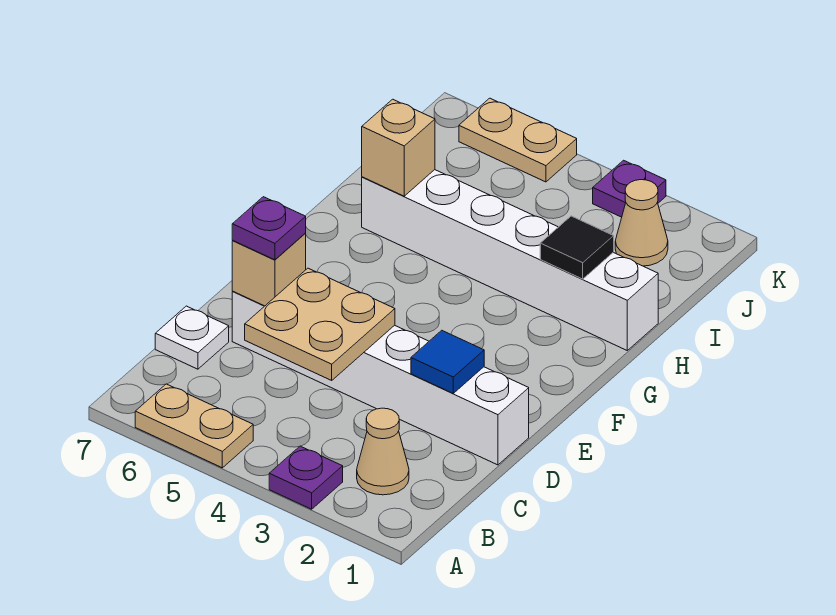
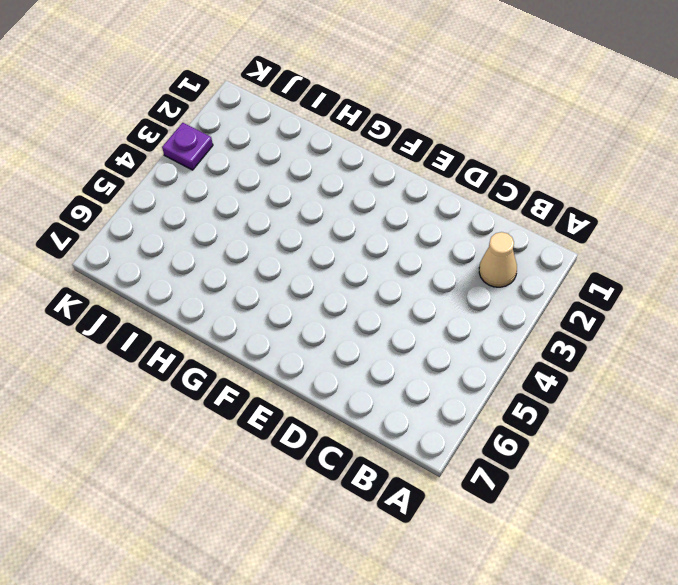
none -> purple 1x1 plate [269,446,343,509]
none -> tan 1x2 plate [135,384,253,468]
none -> white 1x1 plate [155,306,229,369]

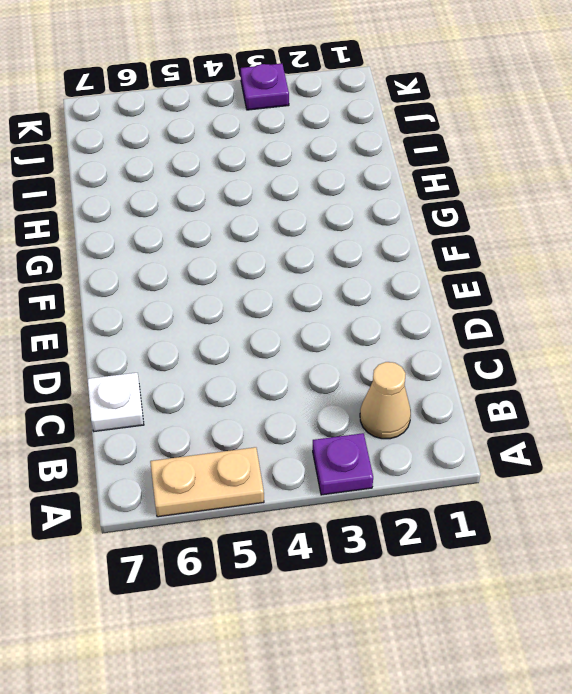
none -> white 1x6 brick [232,292,529,465]
none -> white 1x6 brick [362,170,658,350]
none -> tan 1x1 cone [615,180,668,266]

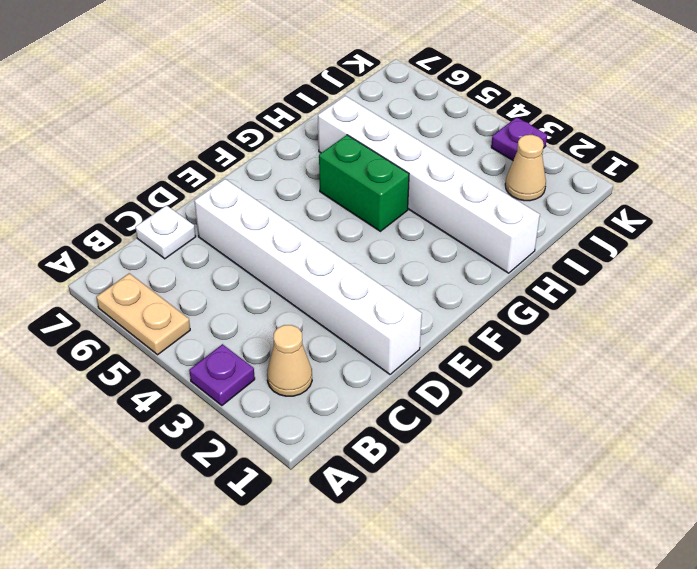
green 1x2 brick [319,135,409,231] -> none
none -> tan 1x2 plate [459,98,577,182]
none -> tan 2x2 plate [245,268,395,380]
none -> blue 1x1 tile [411,330,484,393]

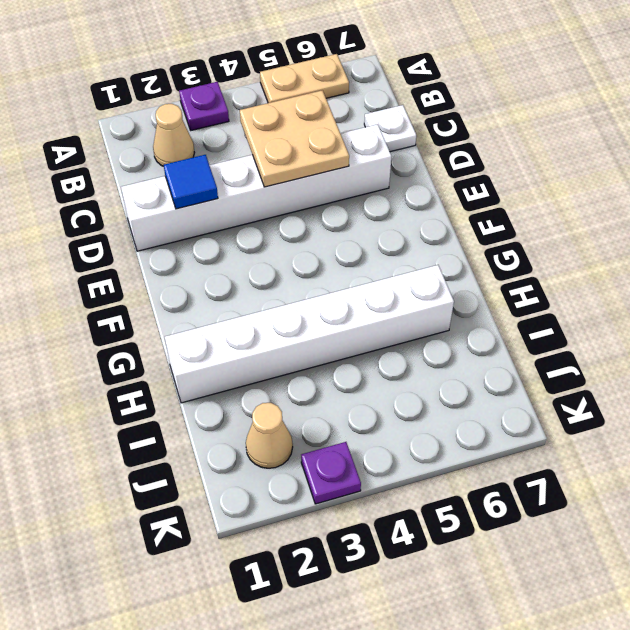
none -> tan 1x2 plate [459,98,577,182]
none -> tan 1x1 brick [232,233,306,306]
none -> black 1x1 tile [540,216,614,279]

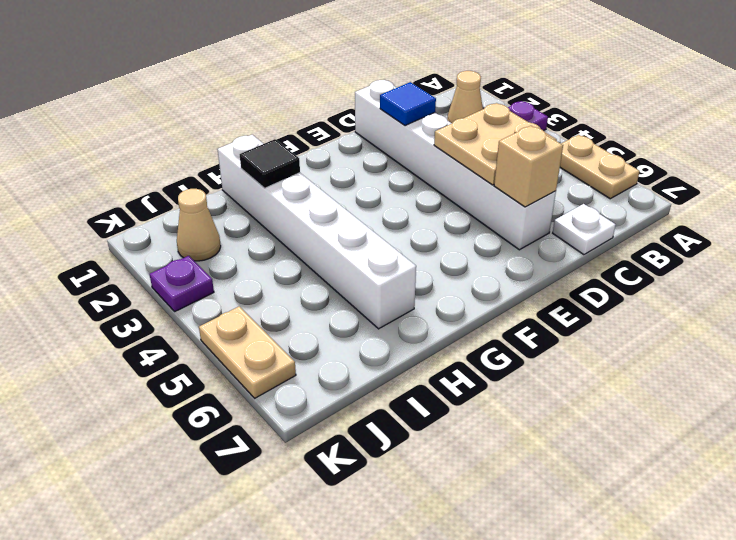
none -> tan 1x1 brick [362,99,435,196]
none -> purple 1x1 plate [232,197,306,260]

